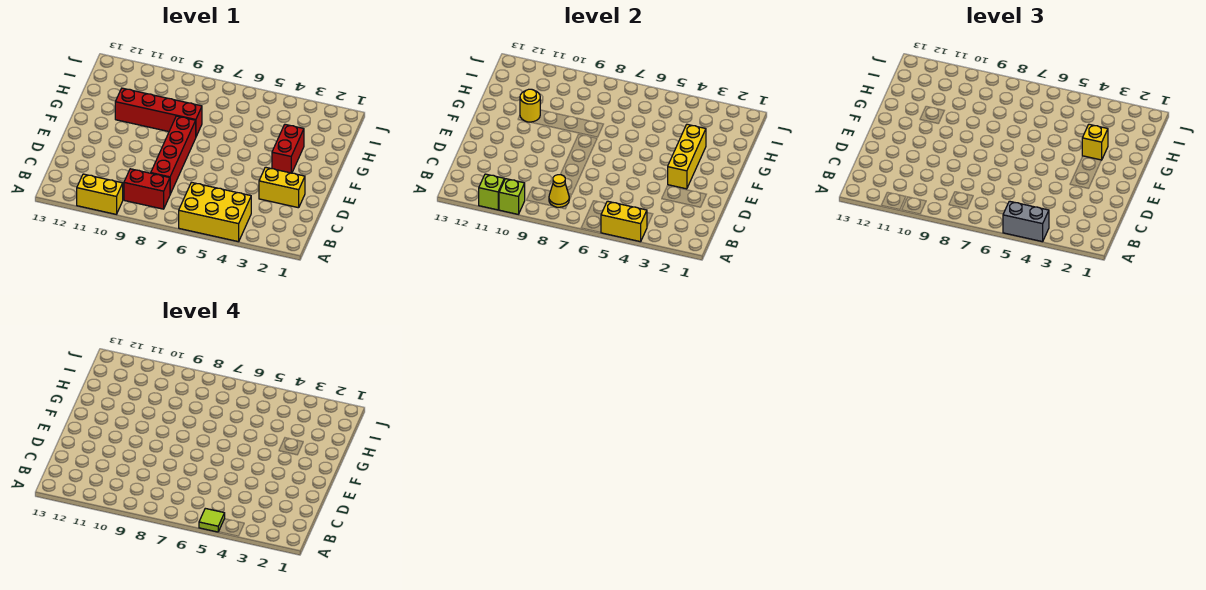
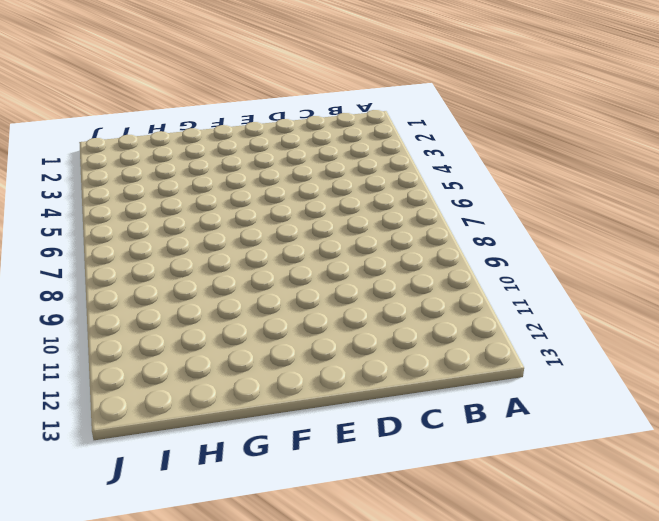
none -> yellow 2x3 brick [179,182,251,242]
none -> yellow 1x2 brick [77,174,123,214]
none -> red 1x2 brick [124,169,170,209]

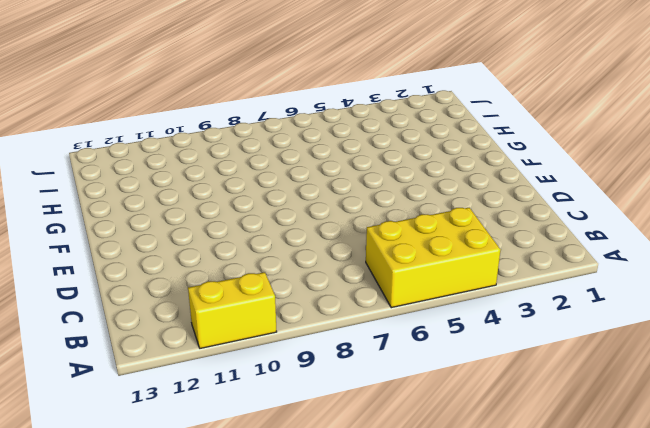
none -> red 1x2 brick [124,169,170,209]
none -> red 1x4 brick [151,116,196,194]
none -> yellow 1x2 brick [259,167,305,208]

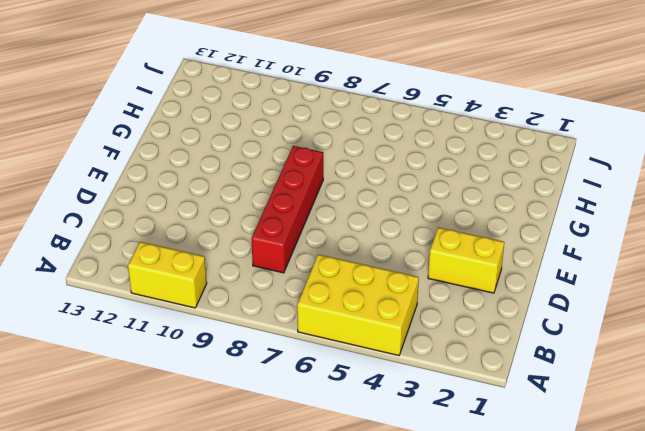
none -> red 1x2 brick [124,169,170,209]
none -> red 1x2 brick [272,124,304,173]
none -> red 1x4 brick [115,88,202,136]

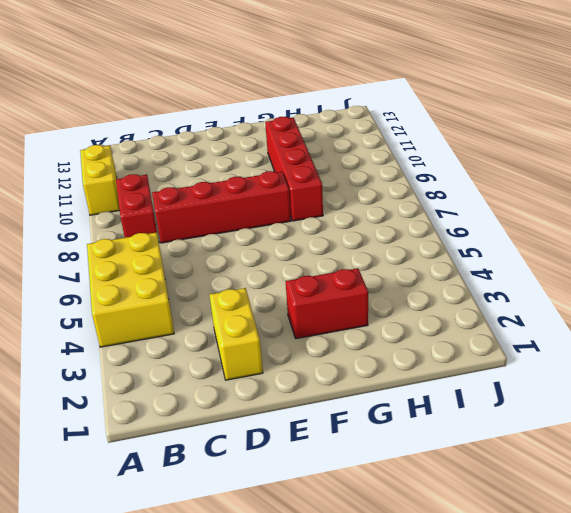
none -> yellow 1x2 brick [601,201,647,242]
none -> lime 1x1 brick [499,179,525,214]
none -> lime 1x1 brick [479,174,504,210]

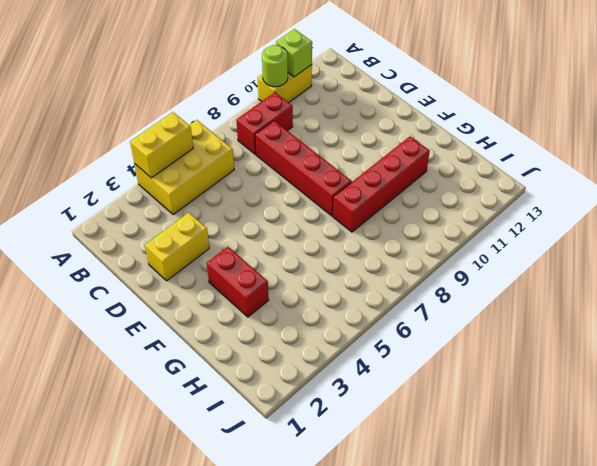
lime 1x1 round brick [262,45,288,87] -> lime 1x1 brick [499,179,525,214]
none -> yellow 1x1 cone [549,175,569,207]
none -> yellow 1x3 brick [668,124,706,189]
none -> yellow 1x1 round brick [520,89,540,122]

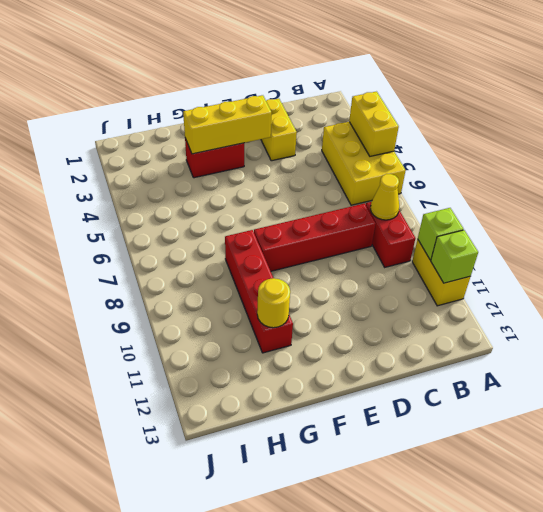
none -> grey 1x2 brick [1003,201,1049,242]
none -> yellow 1x1 brick [1082,124,1108,160]
none -> lime 1x1 tile [199,508,225,532]

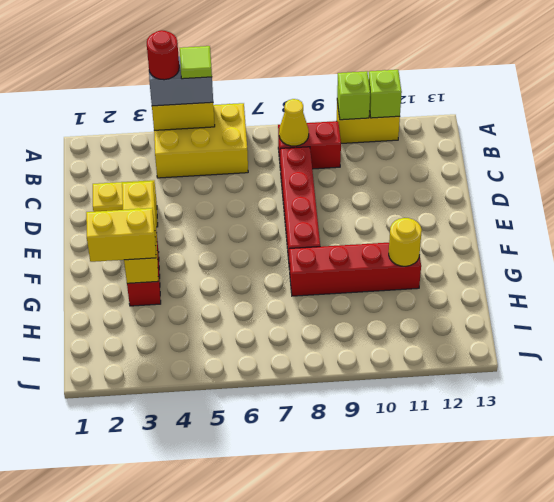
red 1x1 round brick [147,30,179,80] -> none
yellow 1x2 brick [86,208,156,262] -> yellow 1x1 brick [1082,124,1108,160]

